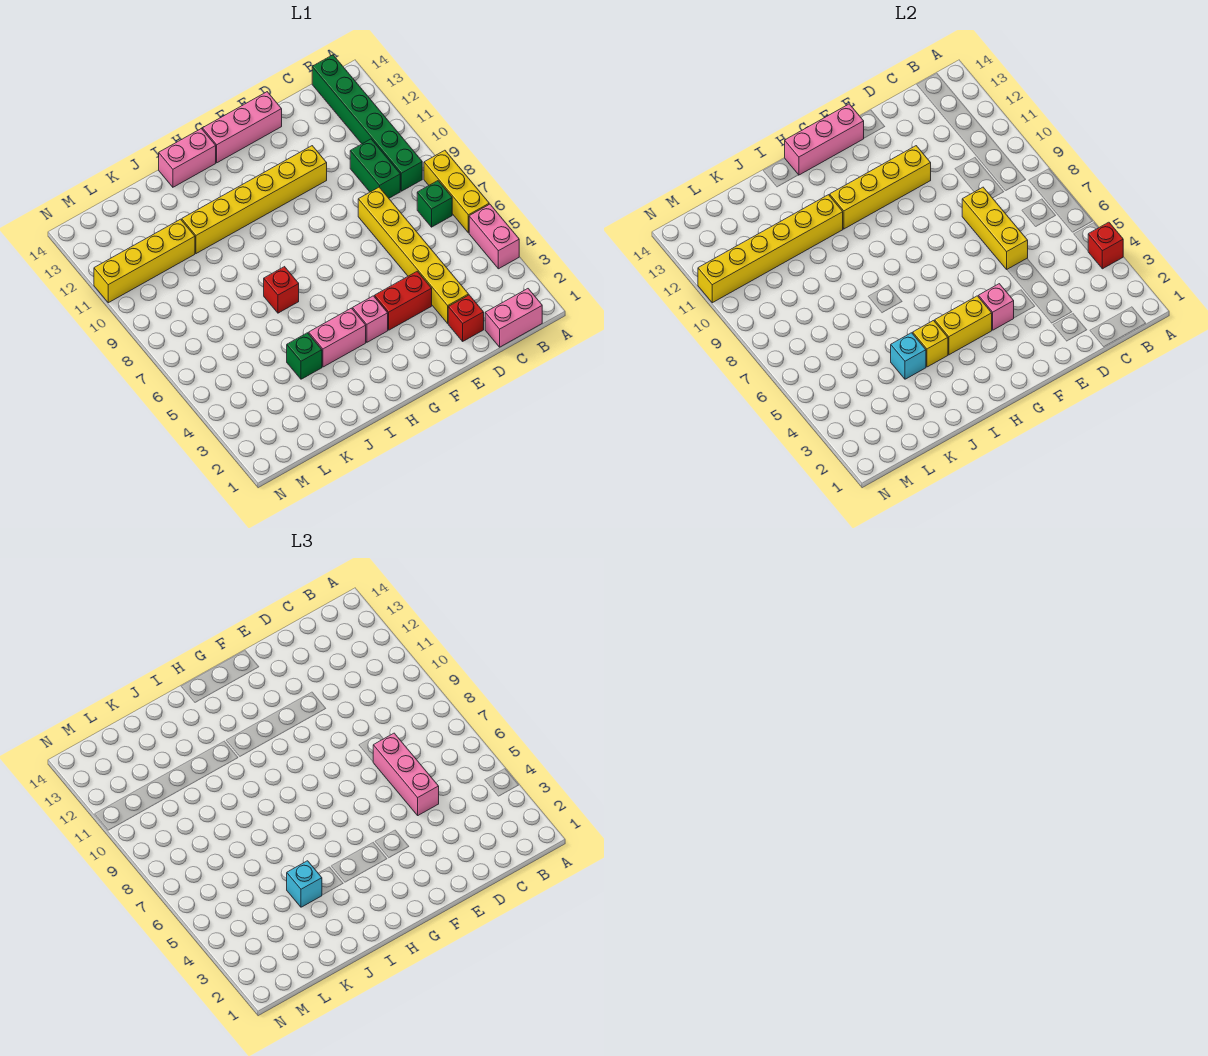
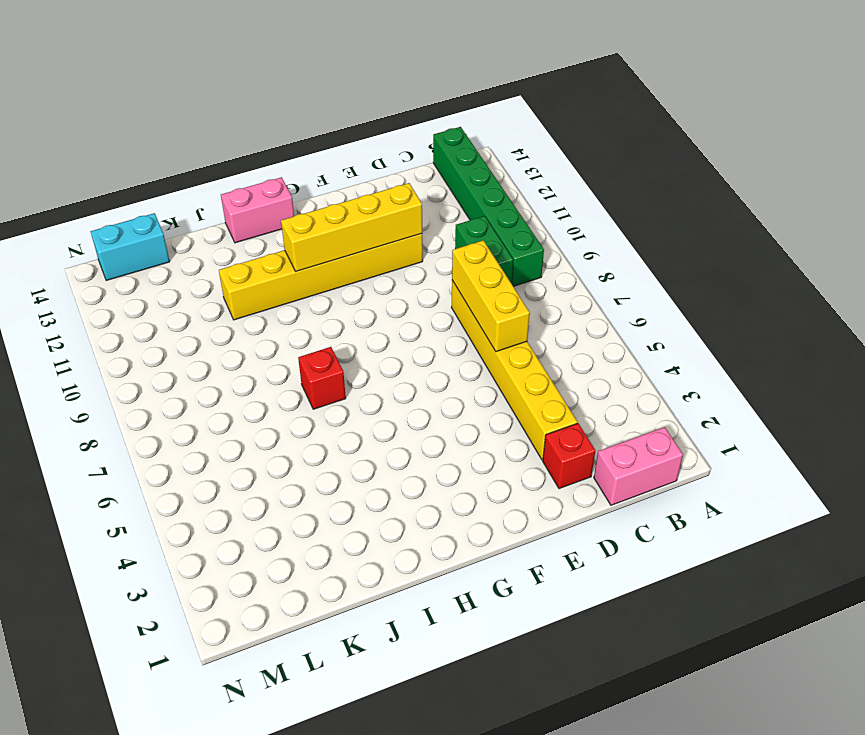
cyan 1x2 brick [91,213,170,281] -> none
none -> pink 1x2 brick [469,204,519,269]
none -> yellow 1x3 brick [424,150,489,233]
none -> green 1x1 brick [417,181,452,227]

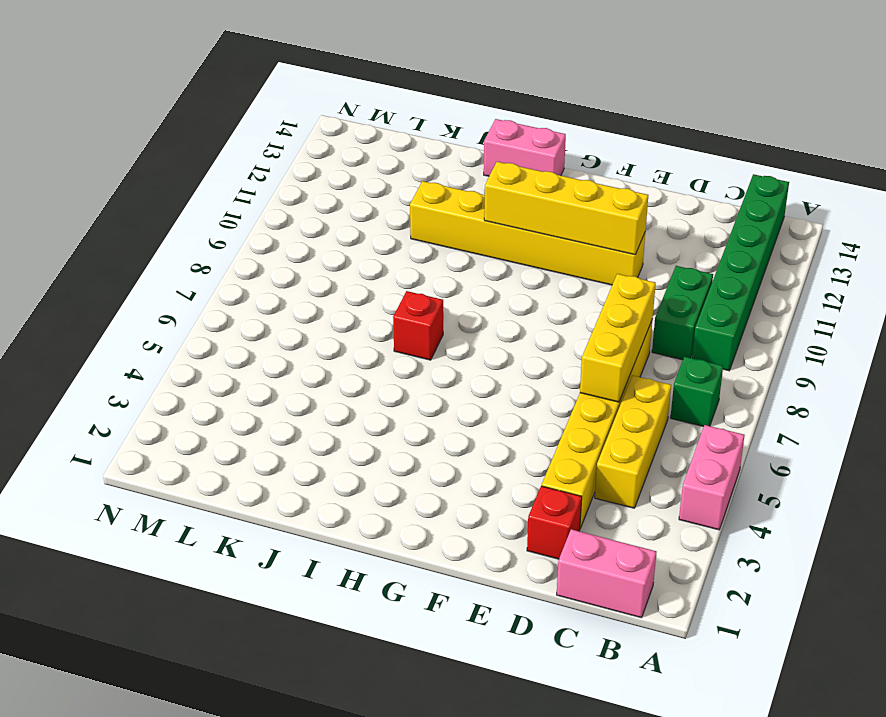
yellow 1x3 brick [595,375,671,508] -> yellow 1x3 brick moved to [424,150,489,233]
none -> red 1x2 brick [374,271,432,330]
none -> pink 1x3 brick [203,92,282,163]
none -> pink 1x1 brick [353,296,388,342]

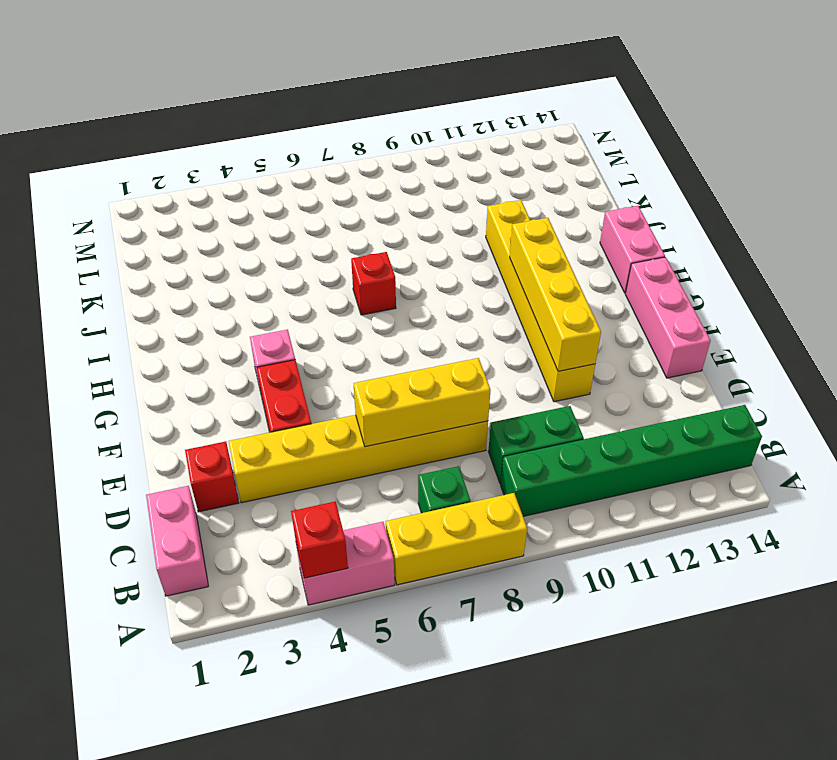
none -> pink 1x2 brick [309,308,366,367]
none -> green 1x1 brick [287,333,322,379]
none -> yellow 1x4 brick [94,219,195,303]

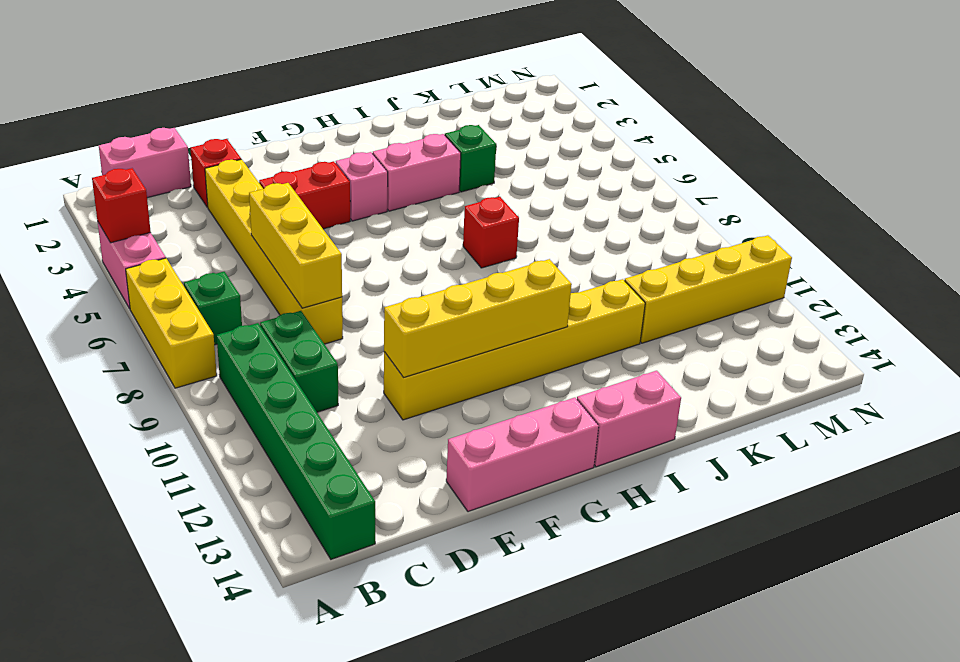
none -> pink 1x1 brick [978,284,1014,330]
none -> pink 1x3 brick [785,104,864,175]
none -> yellow 1x2 brick [935,296,992,355]

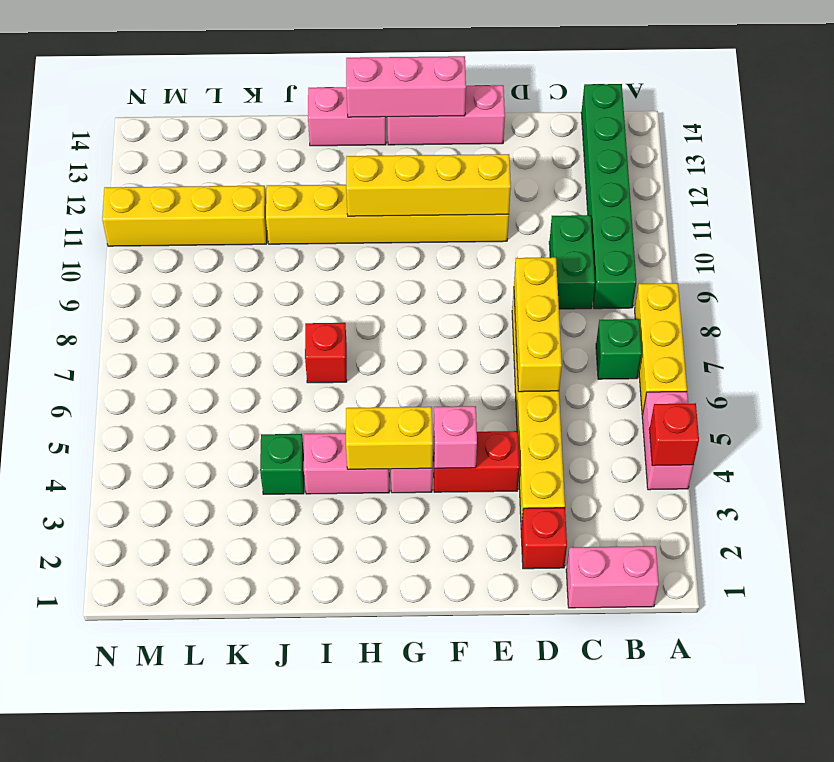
none -> yellow 1x1 brick [913,321,948,367]
none -> yellow 1x6 brick [698,195,843,303]
none -> cyan 1x1 brick [891,333,926,379]

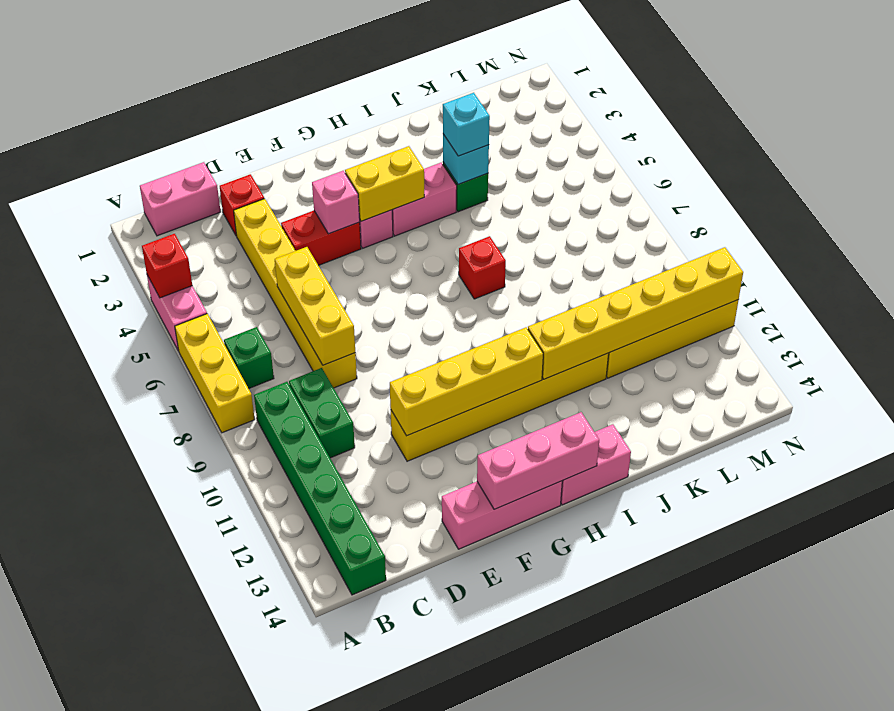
none -> yellow 1x1 brick [913,321,948,367]
none -> pink 1x3 brick [373,733,439,815]

